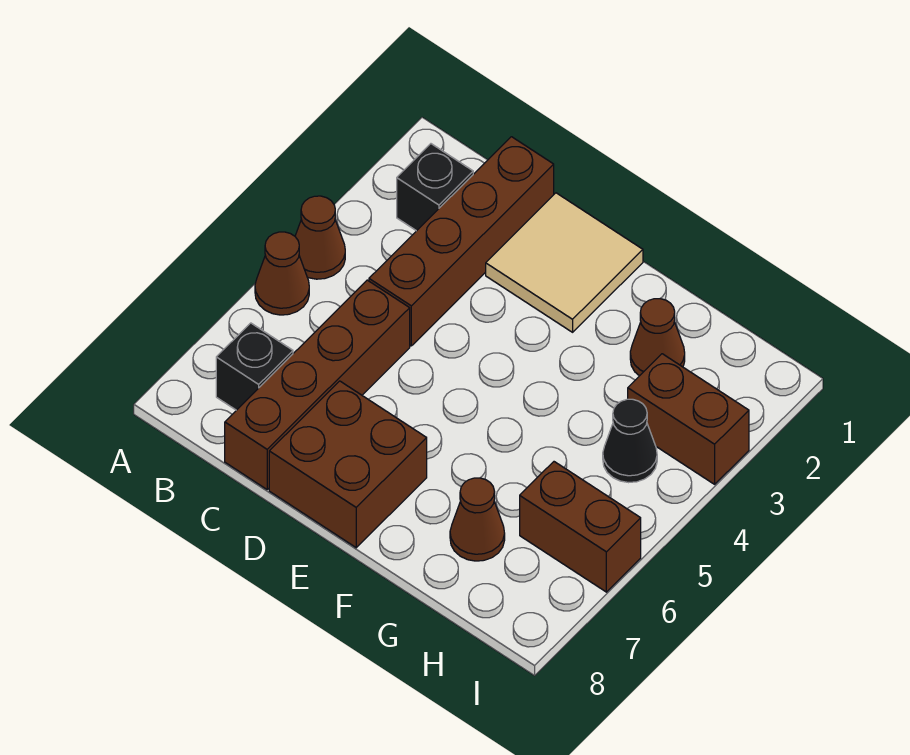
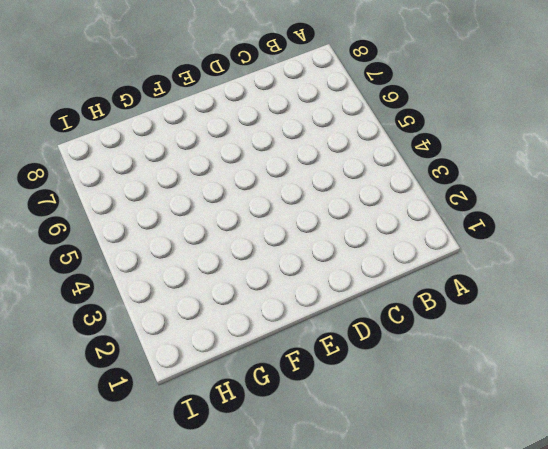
none -> brown 1x1 cone [295,196,345,279]
none -> brown 1x1 cone [255,232,309,315]
none -> black 1x1 brick [397,144,473,231]

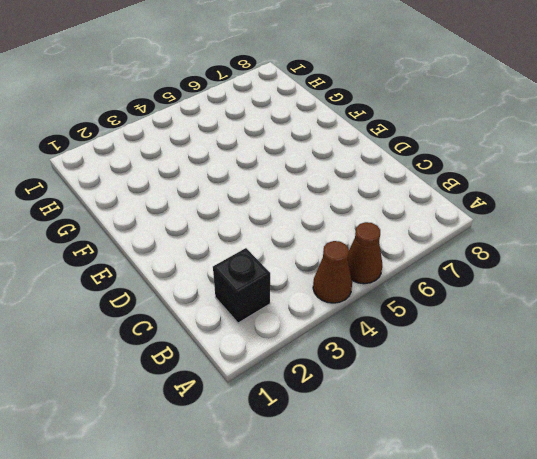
none -> black 1x1 brick [216,323,293,410]
none -> brown 1x4 brick [369,137,554,346]
none -> brown 1x4 brick [225,280,410,489]

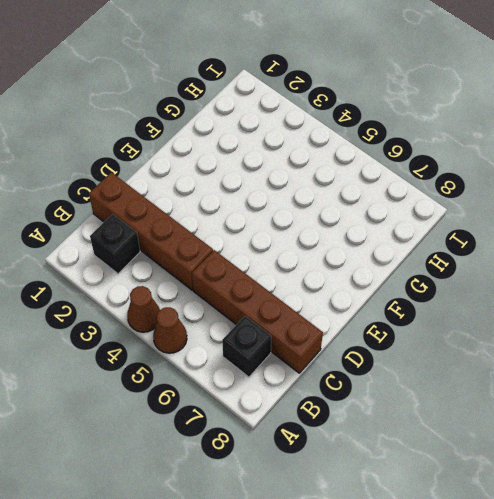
none -> tan 2x2 tile [486,193,643,332]
none -> brown 2x2 brick [269,381,427,548]
none -> brown 1x1 cone [630,299,685,376]

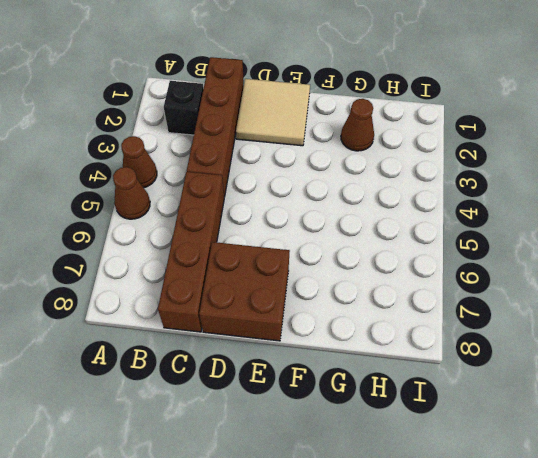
none -> black 1x1 brick [216,323,293,410]
none -> brown 1x1 cone [450,478,505,561]
none -> brown 1x2 brick [628,354,749,484]

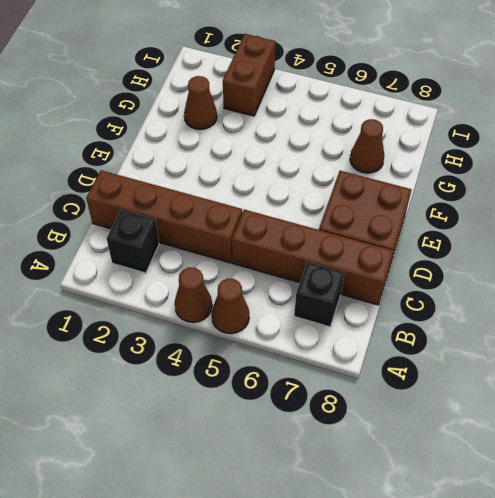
none -> tan 2x2 tile [486,193,643,332]
none -> black 1x1 cone [603,399,657,483]
none -> brown 1x2 brick [520,462,641,592]

